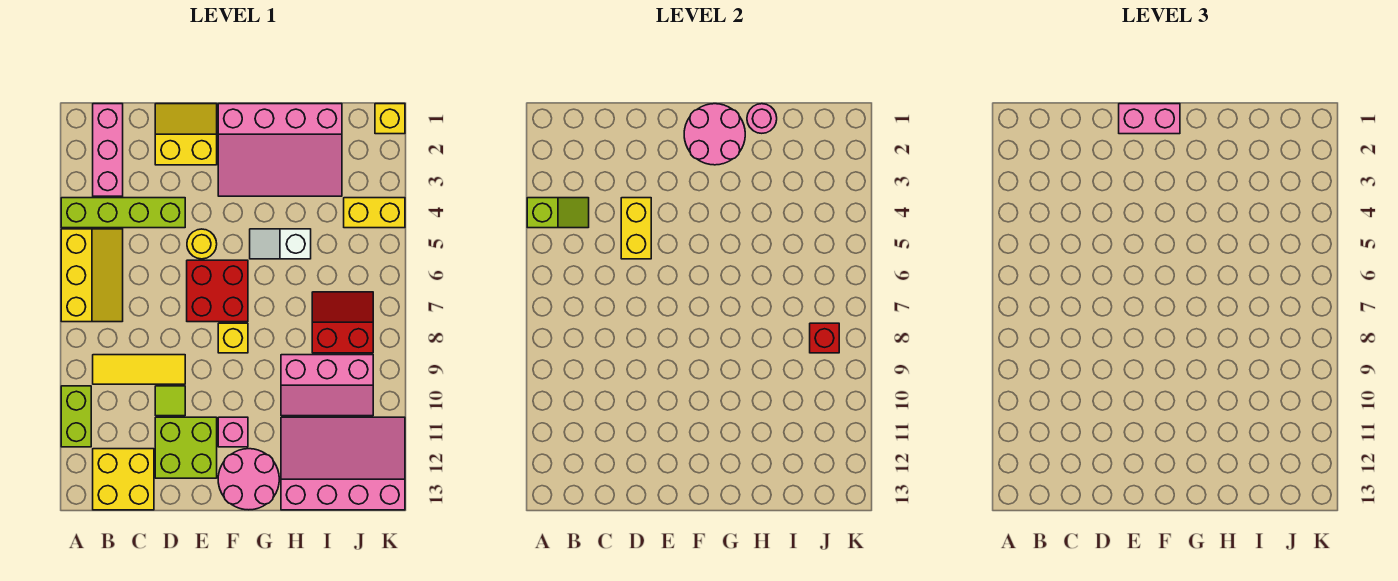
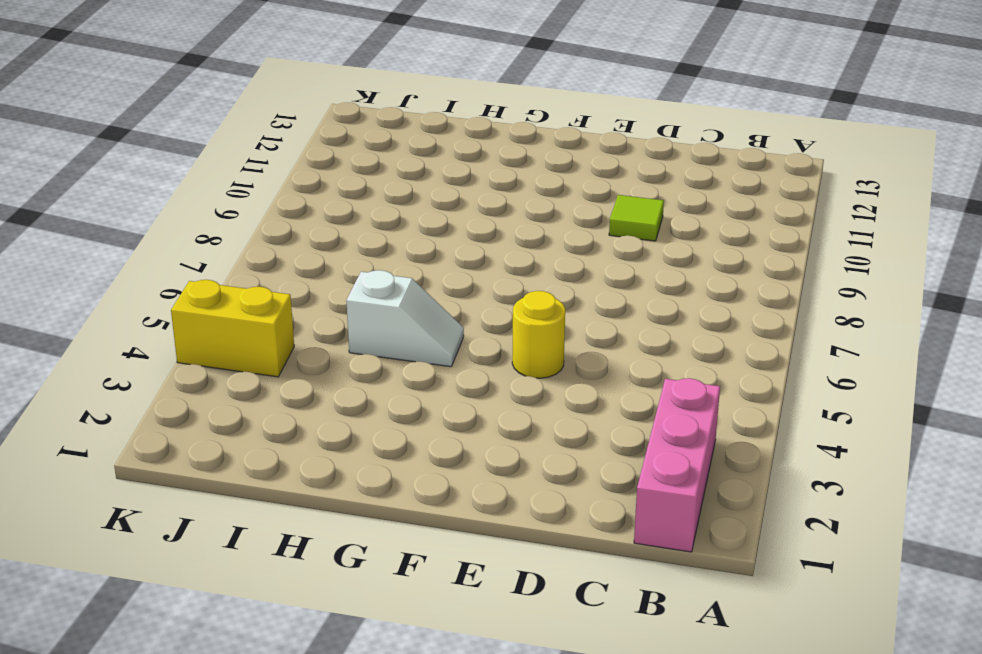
none -> lime 1x4 brick [61,198,185,228]
none -> yellow 2x3 slope [61,229,123,322]
none -> lime 1x2 brick [61,386,91,447]

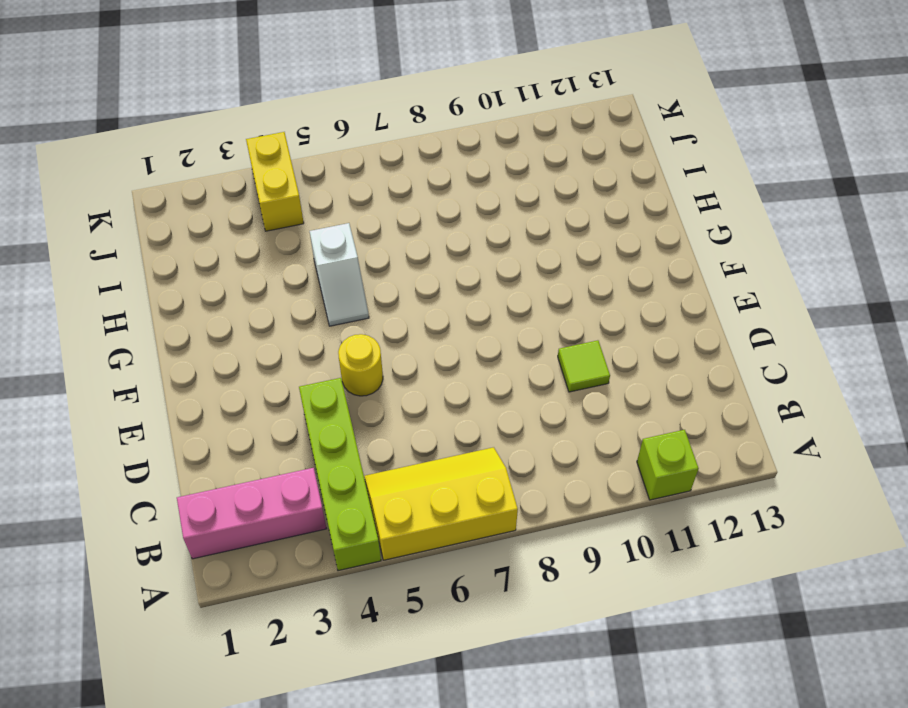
lime 1x1 brick [637,430,699,500] -> lime 1x2 brick [61,386,91,447]
none -> yellow 1x3 tile [93,355,185,384]
none -> yellow 2x2 brick [93,449,154,510]
none -> yellow 2x2 slope [155,104,217,165]

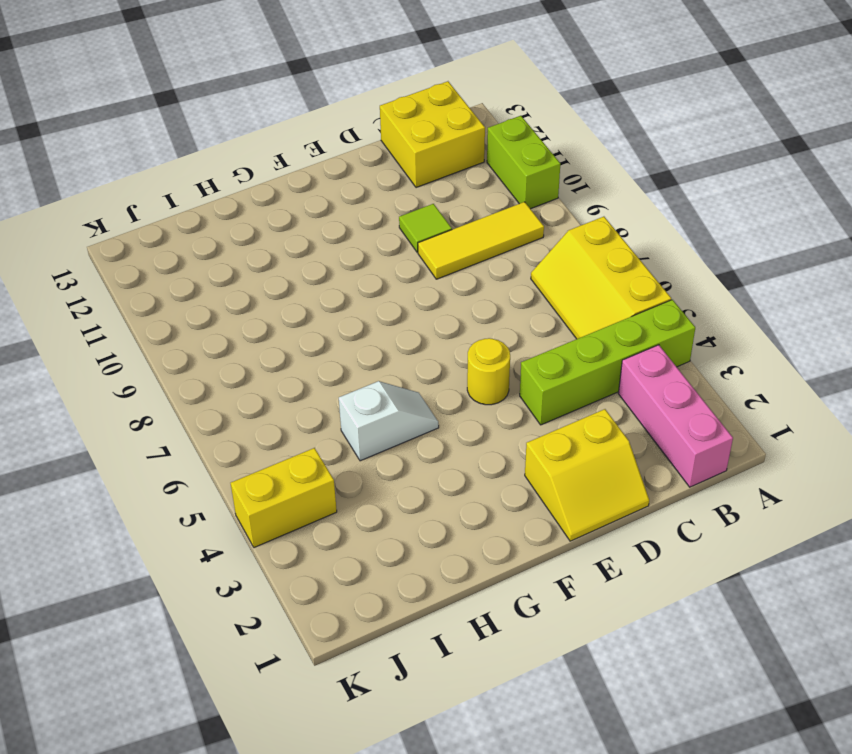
none -> lime 2x2 brick [155,417,217,478]
none -> red 2x2 brick [187,260,248,322]
none -> pink 3x4 slope [218,104,342,196]

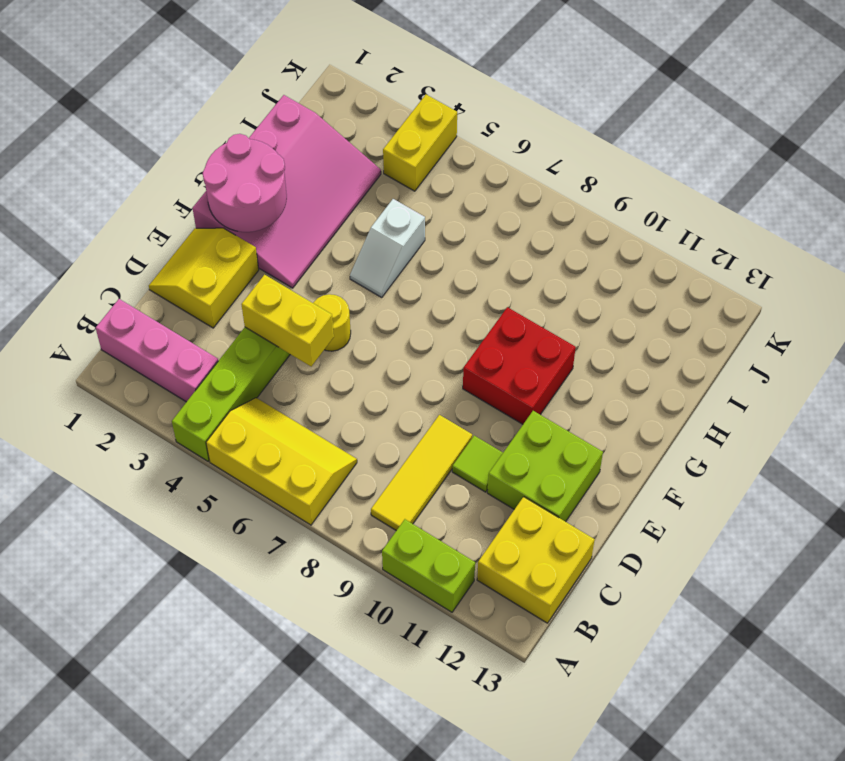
red 2x2 brick [463,307,576,424] -> red 2x2 brick moved to [187,260,248,322]
none -> yellow 1x1 brick [218,323,248,353]
none -> pink 1x1 brick [218,417,248,447]
none -> pink 2x2 round brick [218,449,279,510]

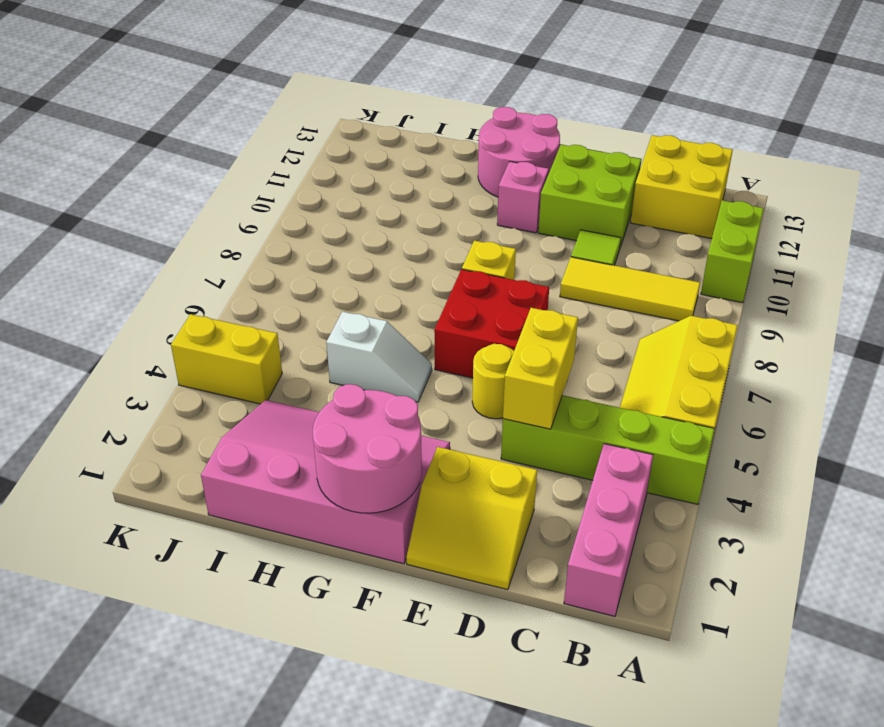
none -> pink 2x3 slope [281,355,373,416]
none -> pink 3x4 slope [281,417,405,510]
none -> red 2x2 slope [312,292,373,353]

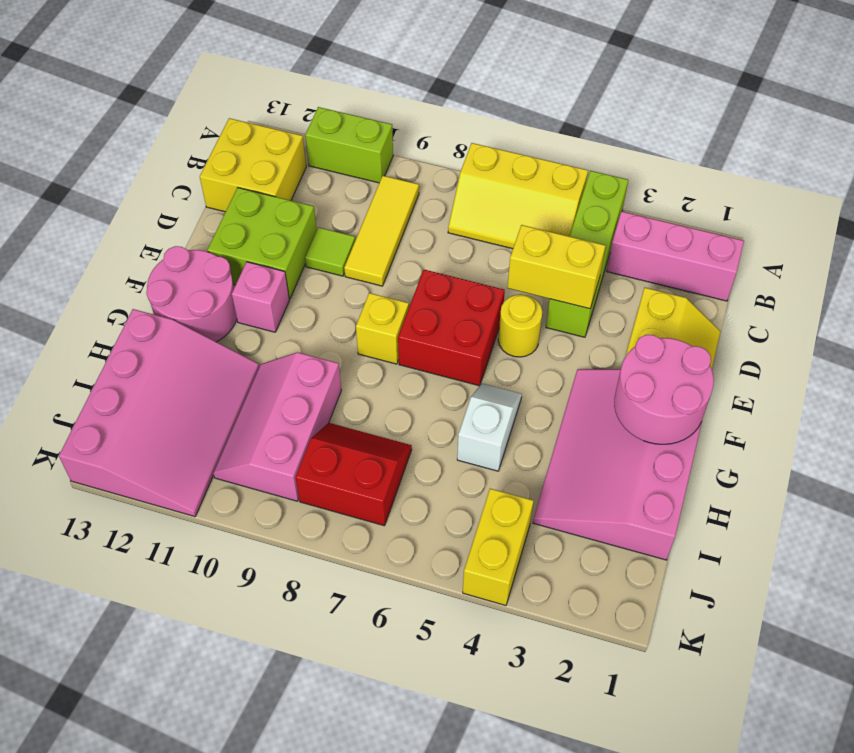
red 2x2 slope [295,423,412,526] -> red 2x2 slope turned to [312,292,373,353]
none -> yellow 1x1 brick [375,104,405,134]
none -> lime 1x2 slope [527,198,589,228]
none -> pink 1x1 round brick [747,104,777,133]

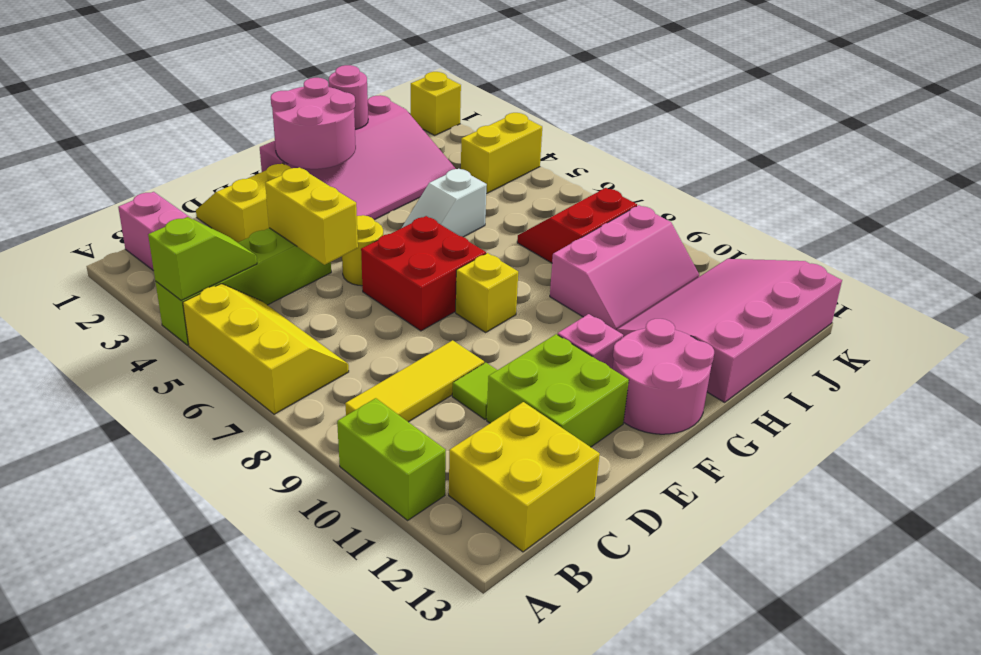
none -> red 1x1 brick [810,323,839,353]
none -> pink 1x2 brick [1119,104,1180,134]

